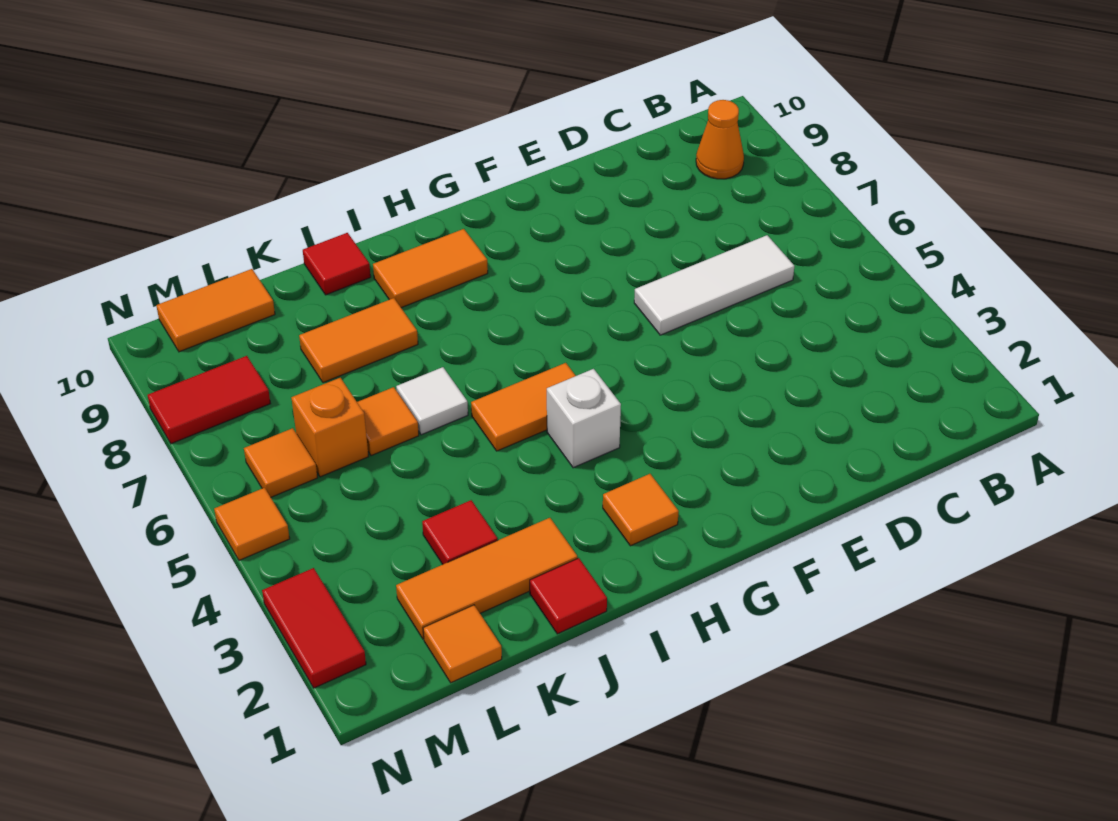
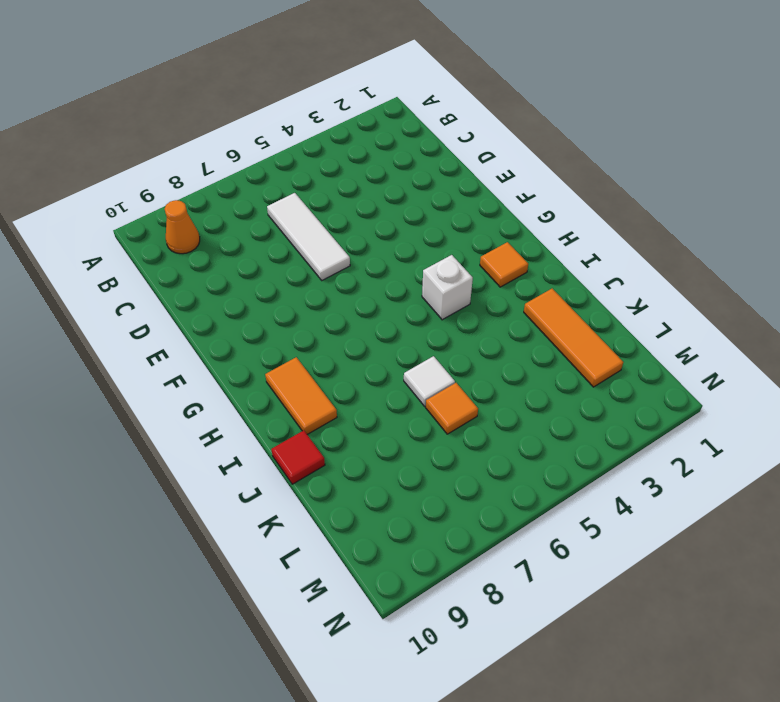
none -> orange 1x2 tile [471,363,576,451]
none -> red 1x1 tile [530,558,607,634]
none -> orange 1x2 tile [299,298,418,383]

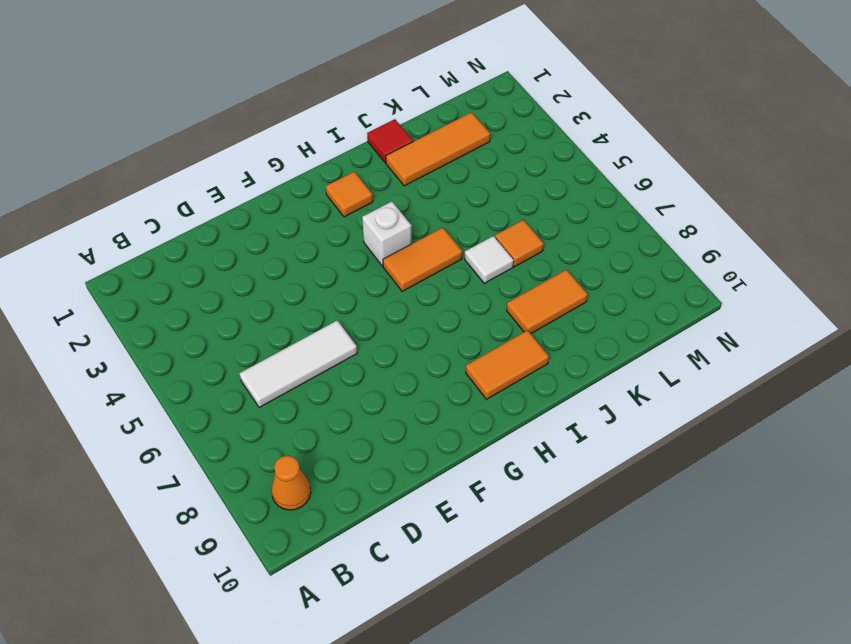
none -> red 1x1 tile [303,233,371,295]
none -> red 1x1 tile [422,500,498,564]
none -> orange 1x1 tile [423,605,502,683]

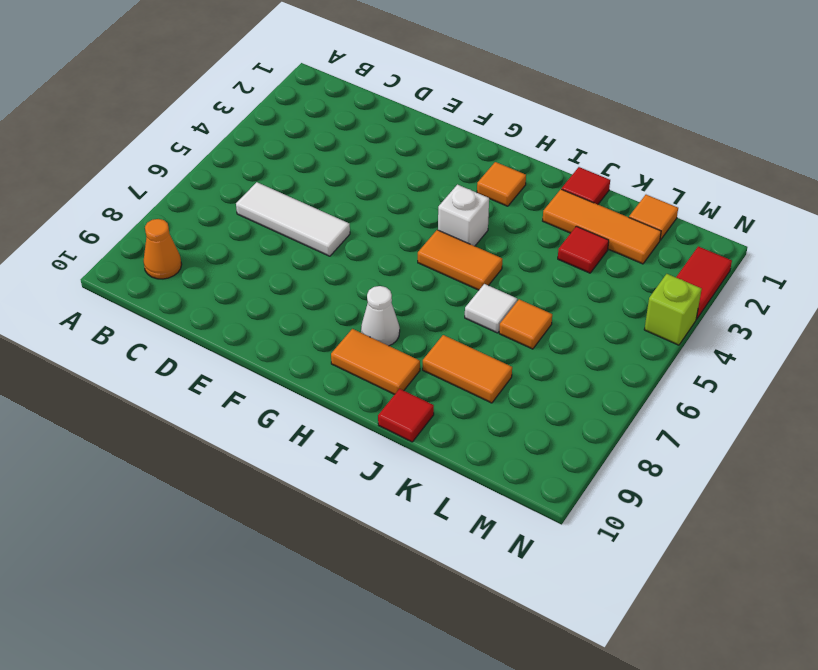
white 1x1 cone [361,286,400,346] -> none
lime 1x1 brick [644,274,702,345] -> none
none -> orange 1x1 brick [291,378,369,477]
none -> orange 1x2 tile [156,269,275,352]
none -> orange 1x1 tile [244,428,317,497]

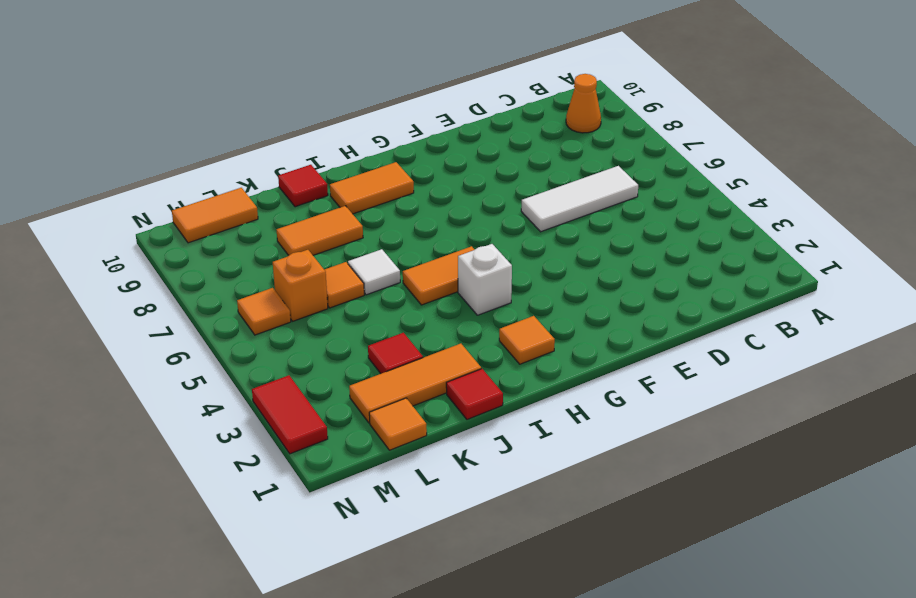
none -> red 1x2 tile [148,356,271,444]
none -> orange 1x1 tile [214,488,290,560]

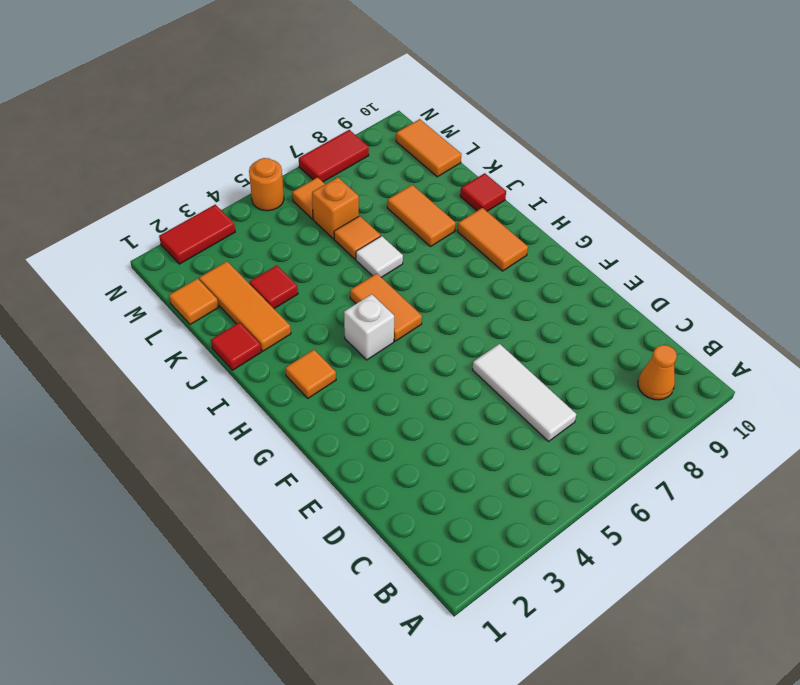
orange 1x1 round brick [249,158,284,211] -> orange 1x1 tile [214,488,290,560]
red 1x2 tile [299,130,369,182] -> red 1x2 tile turned to [148,356,271,444]

